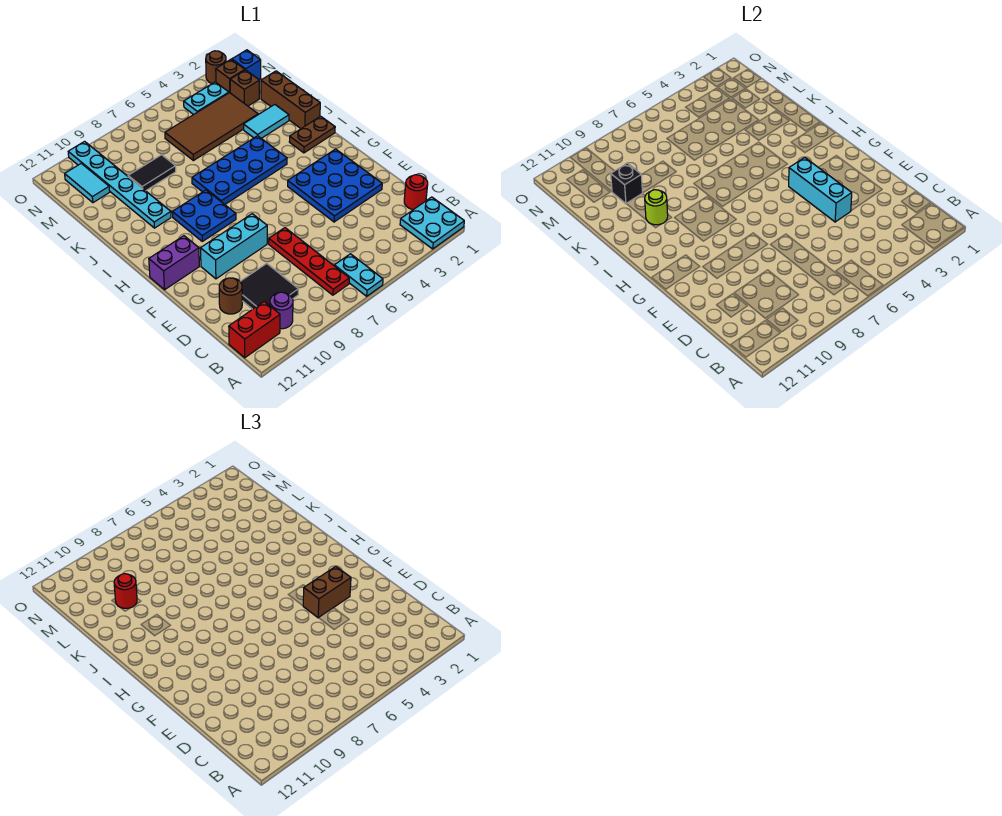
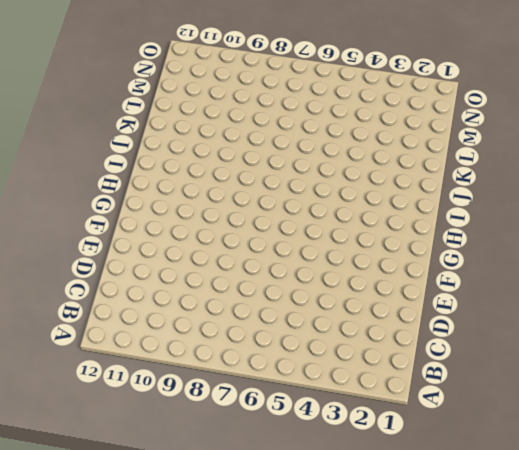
none -> cyan 2x2 plate [400,197,464,249]
none -> cyan 1x2 plate [334,254,383,296]
none -> red 1x4 plate [269,228,349,295]
none -> purple 1x1 round brick [270,292,293,329]

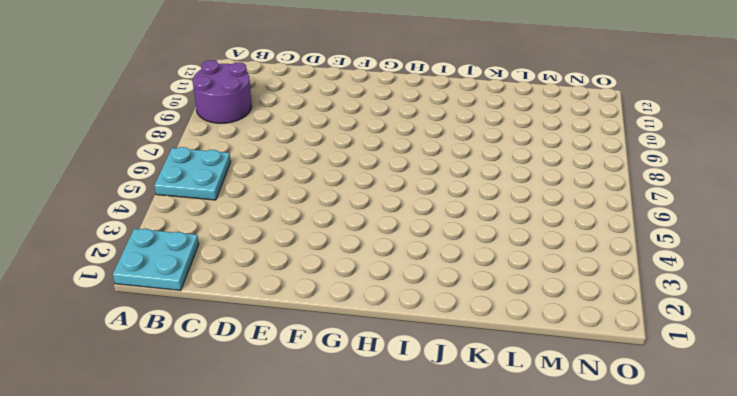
cyan 2x2 plate [154,147,231,200] -> cyan 1x2 plate [334,254,383,296]
purple 2x2 round brick [193,60,252,123] -> purple 1x1 round brick [270,292,293,329]
none -> red 1x4 plate [269,228,349,295]
none -> red 1x2 brick [229,301,280,358]
none -> red 1x1 round brick [404,175,428,210]
none -> black 2x2 tile [240,263,298,309]

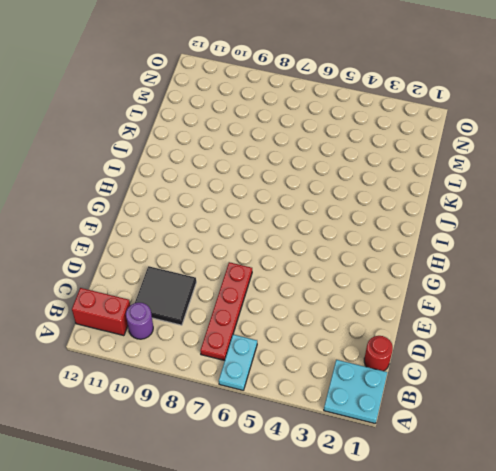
none -> brown 1x1 round brick [219,278,242,314]
none -> blue 3x3 plate [288,149,382,222]
none -> cyan 1x3 brick [200,214,267,279]
none -> purple 1x2 brick [149,236,199,290]

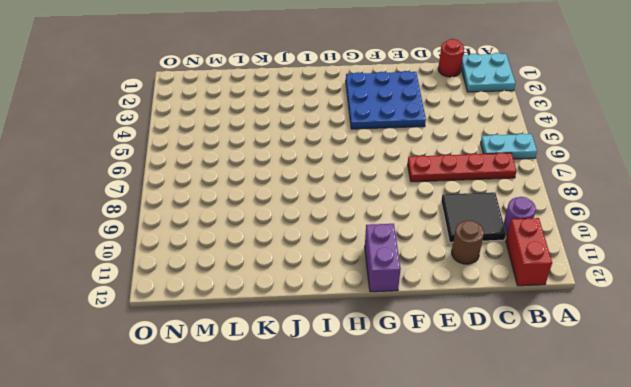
none -> cyan 1x3 brick [200,214,267,279]
none -> blue 2x2 plate [172,190,236,241]
none -> brown 1x2 plate [289,116,335,153]
none -> blue 2x4 plate [192,136,287,204]

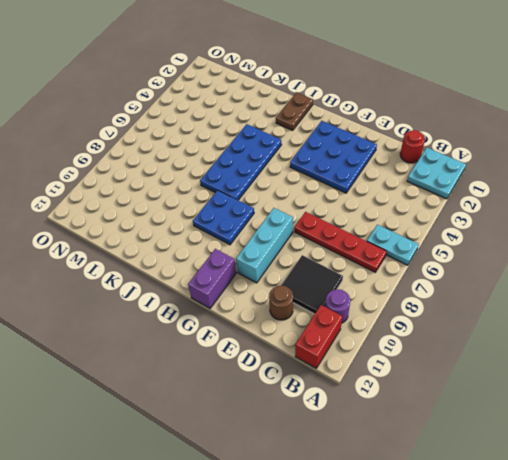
none -> brown 1x3 brick [261,71,320,129]
none -> cyan 1x6 plate [68,141,171,228]
none -> cyan 1x2 tile [243,105,289,138]
none -> brown 2x4 tile [165,93,258,161]

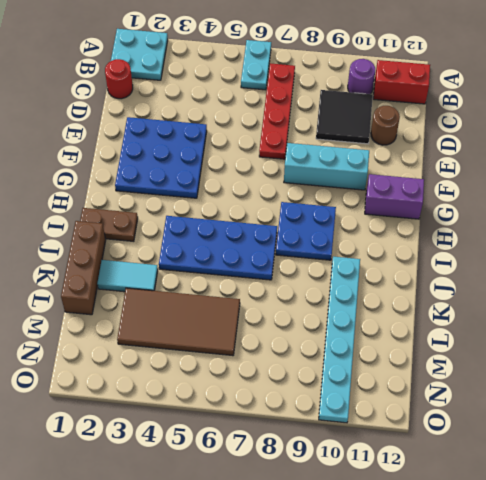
none -> black 1x2 tile [128,155,176,191]
none -> brown 1x1 brick [230,70,259,106]
none -> cyan 1x2 tile [65,163,110,203]
none -> blue 1x1 brick [232,50,261,79]

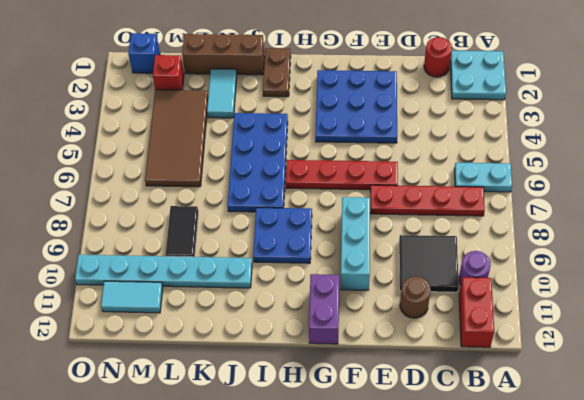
red 1x4 plate [286,160,398,190] -> none
red 1x1 brick [153,55,184,90] -> brown 1x1 brick [230,70,259,106]
none -> brown 1x1 brick [216,60,245,93]
none -> cyan 1x2 plate [184,82,229,115]
none -> brown 1x1 round brick [206,51,226,84]
none -> cyan 1x3 brick [789,157,852,222]

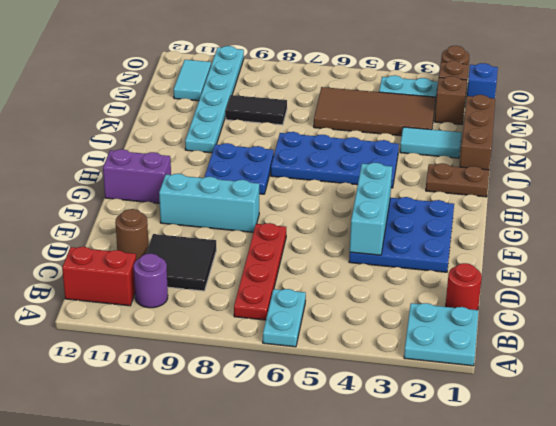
none -> lime 1x1 round brick [645,190,668,225]
none -> black 1x1 brick [611,163,643,204]
none -> brown 1x2 brick [303,566,351,618]
none -> red 1x1 round brick [114,574,137,608]

